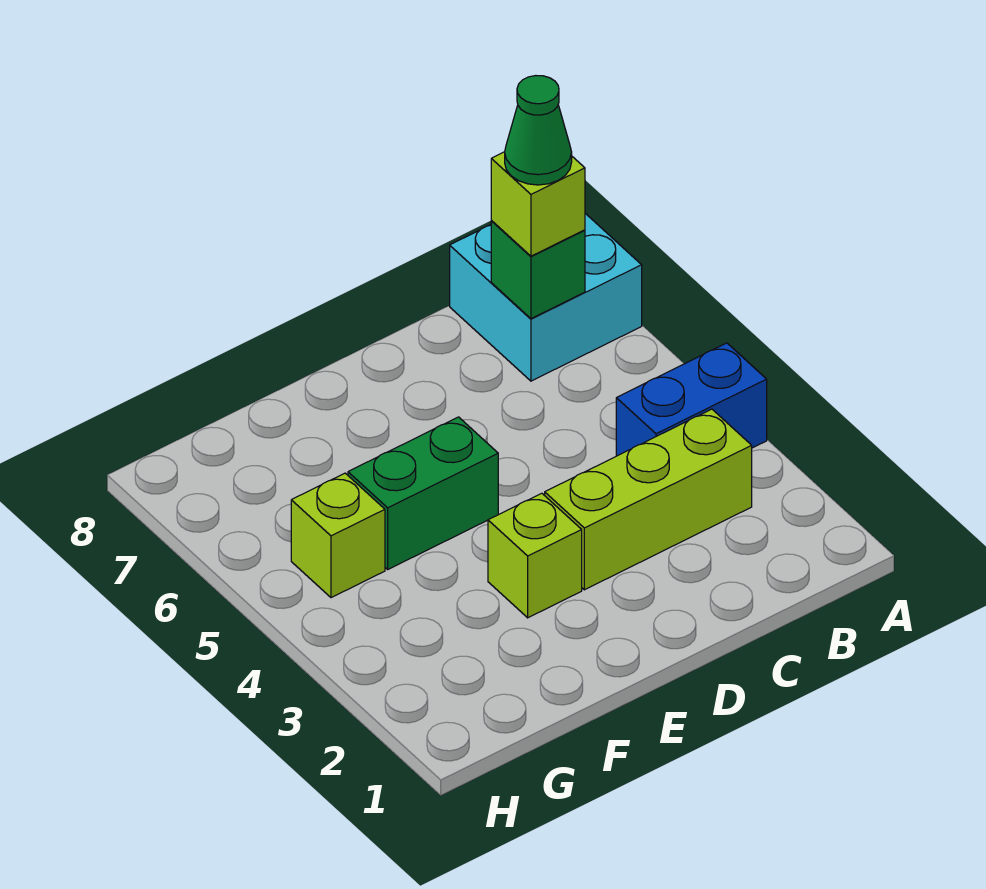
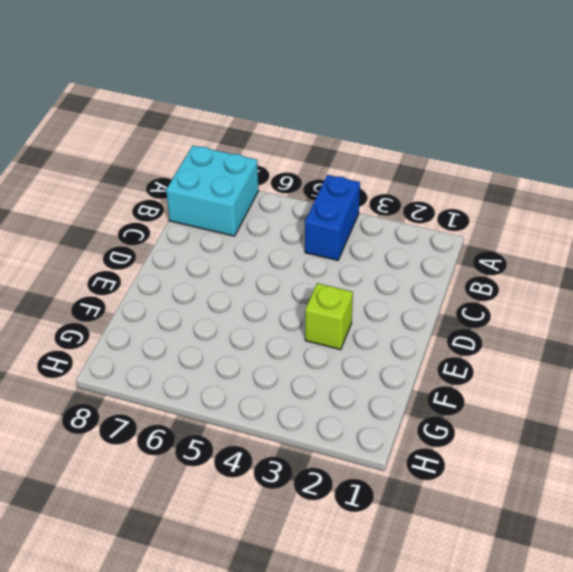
none -> lime 1x3 brick [545,409,752,590]
none -> green 1x2 brick [348,417,498,569]

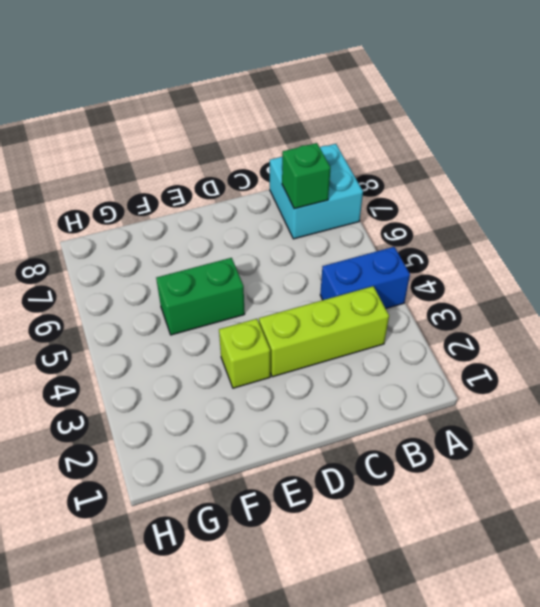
none -> lime 1x1 brick [291,473,385,598]
none -> lime 1x1 brick [491,152,585,256]

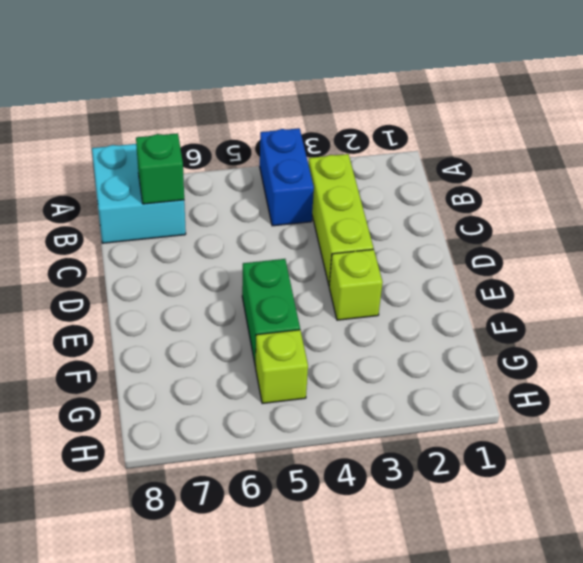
none -> lime 1x1 brick [491,152,585,256]
none -> green 1x1 cone [505,76,572,185]

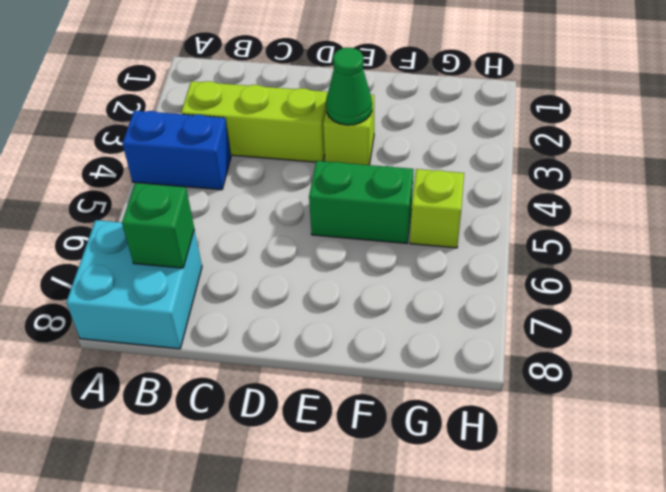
green 1x1 cone [326,48,372,125] -> green 1x1 cone moved to [505,76,572,185]
none -> lime 1x1 brick [491,152,585,256]

